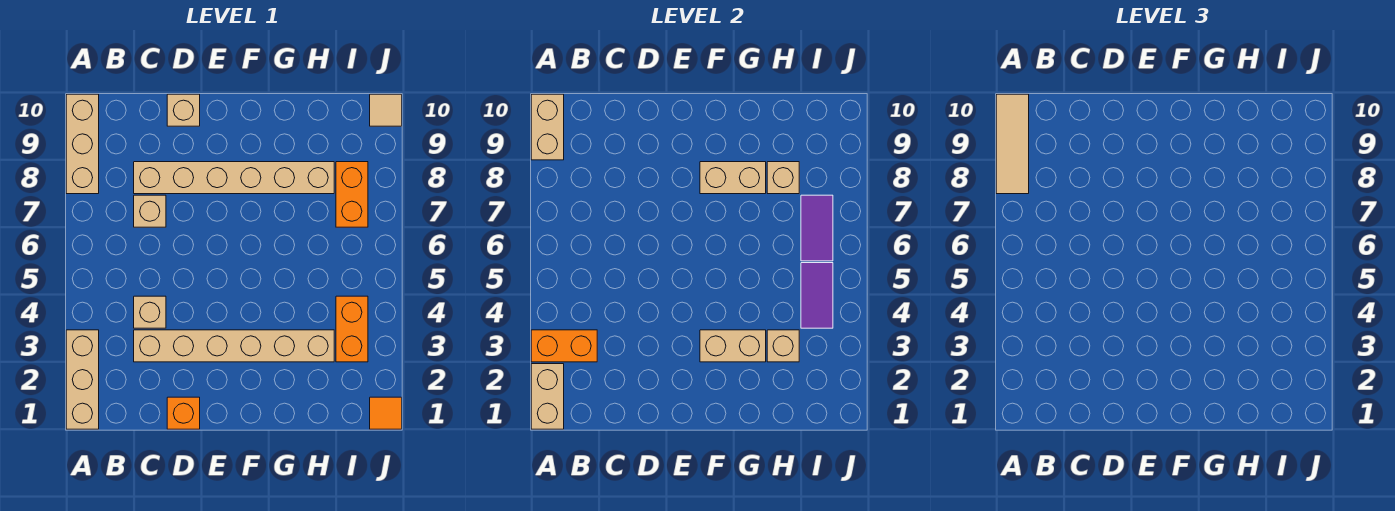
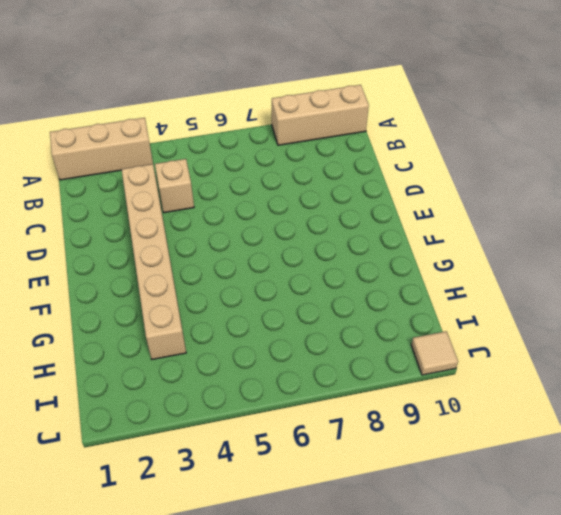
none -> tan 1x1 brick [134,195,166,227]
none -> tan 1x6 brick [134,162,334,194]
none -> orange 1x1 brick [167,397,200,429]

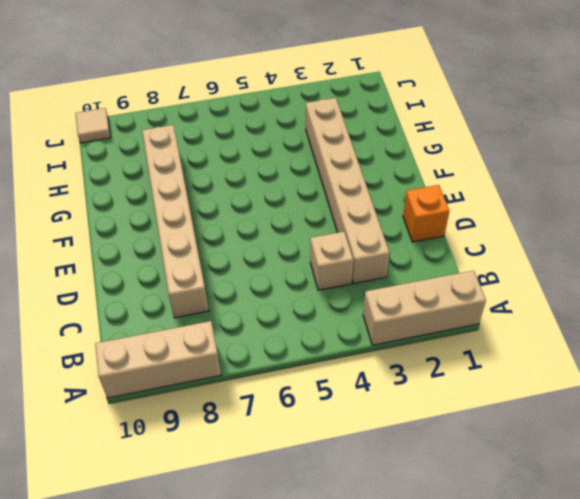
none -> tan 1x1 brick [134,195,166,227]
none -> tan 1x1 brick [167,94,200,126]
none -> orange 1x2 brick [336,296,368,362]

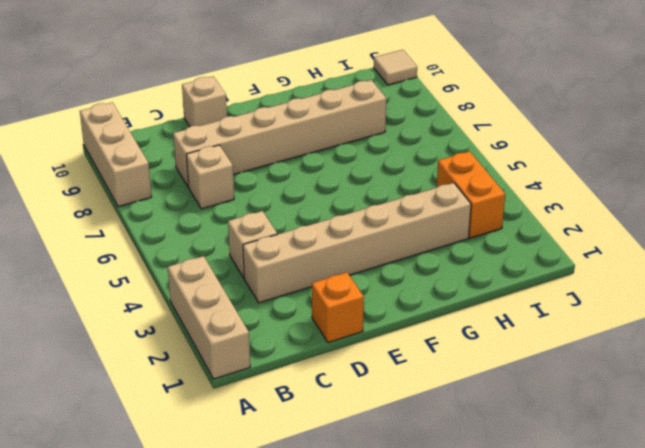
none -> orange 1x2 brick [336,162,368,227]
none -> orange 1x1 tile [370,397,402,429]
none -> tan 1x2 brick [531,364,564,429]

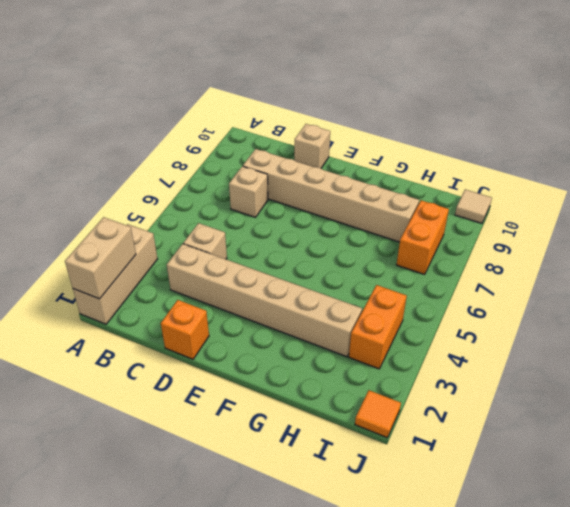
none -> tan 1x3 brick [66,94,99,194]
none -> orange 1x2 brick [531,330,597,362]
none -> tan 1x2 brick [531,94,564,160]

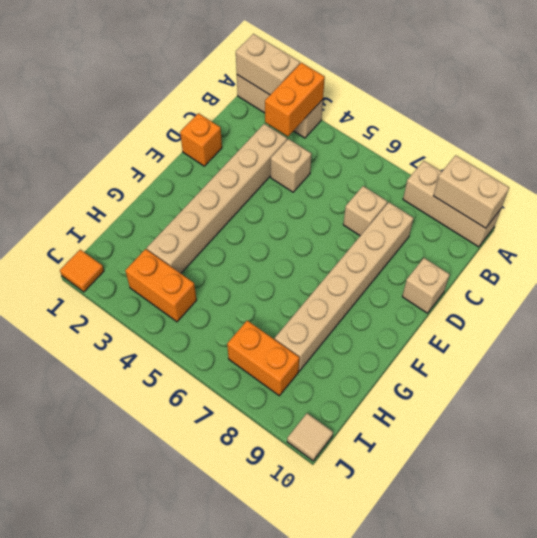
none -> tan 1x2 brick [700,330,766,362]
none -> tan 1x2 brick [700,162,766,194]
none -> tan 1x1 brick [767,330,799,362]

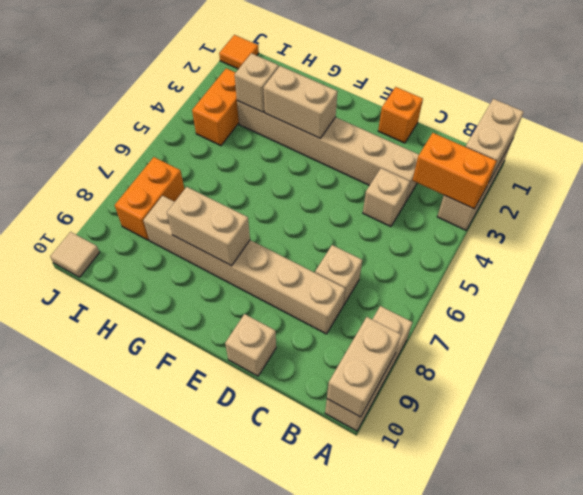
none -> tan 1x1 brick [767,162,799,194]
none -> purple 1x2 tile [801,263,833,328]
none -> purple 1x2 tile [801,195,833,261]

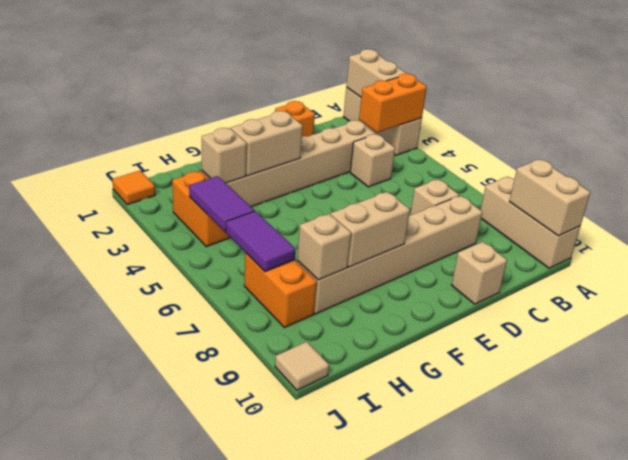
none -> tan 1x3 tile [996,94,1029,194]

